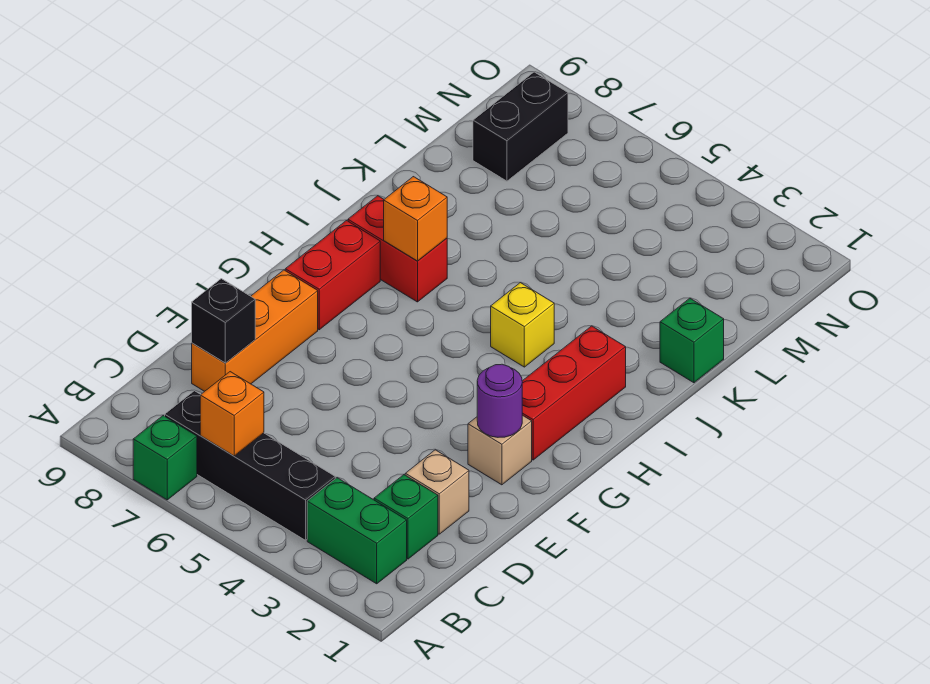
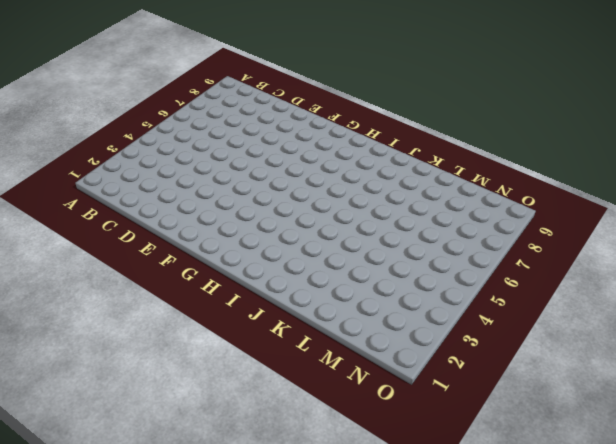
none -> green 1x1 brick [133,416,197,500]
none -> green 1x2 brick [307,478,407,584]
none -> black 1x4 brick [165,391,335,540]

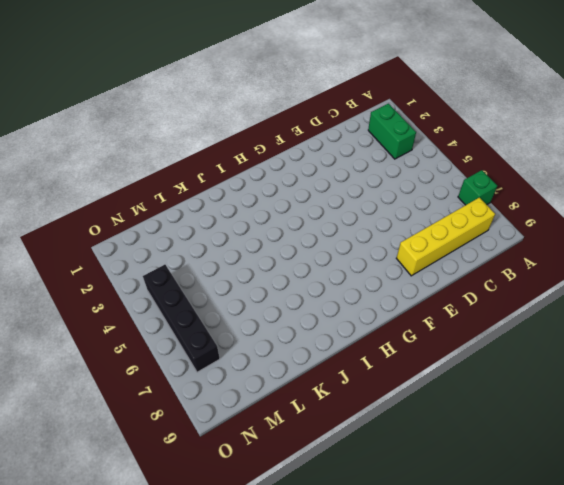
yellow 1x4 brick [396,198,495,276] -> orange 1x3 brick [192,270,318,391]
black 1x4 brick [143,265,220,372] -> black 1x4 brick moved to [165,391,335,540]
none -> green 1x1 brick [374,475,438,559]
none -> tan 1x1 brick [405,450,469,534]
none -> tan 1x1 brick [468,415,532,485]

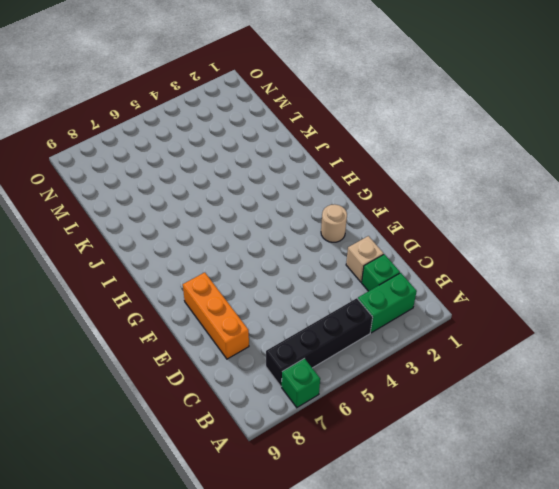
tan 1x1 round brick [321,205,347,242] -> tan 1x1 brick [468,415,532,485]
none -> red 1x3 brick [522,326,626,460]
none -> red 1x2 brick [285,221,380,330]
none -> yellow 1x1 brick [491,283,554,367]

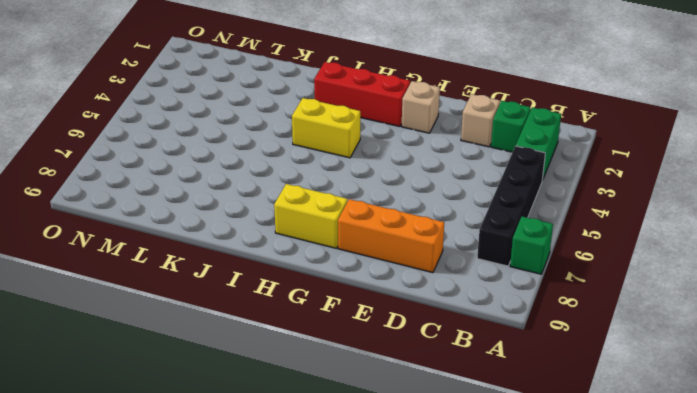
yellow 1x2 brick [274,184,347,248] -> red 1x2 brick [285,221,380,330]
yellow 1x2 brick [292,98,360,158] -> yellow 1x1 brick [491,283,554,367]
none -> red 1x2 brick [348,196,447,302]
none -> green 1x1 brick [660,298,724,383]
none -> black 1x2 brick [473,72,568,181]

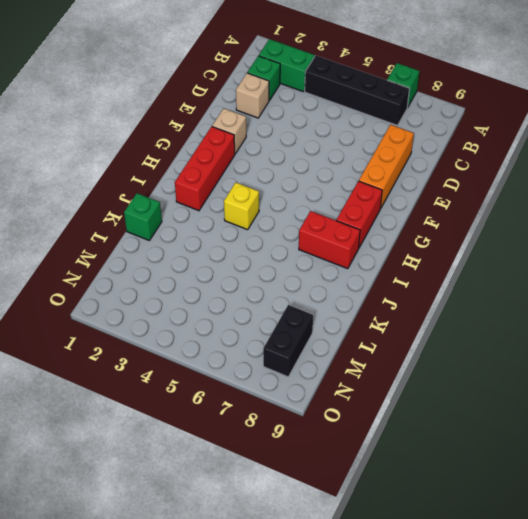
none -> orange 1x1 brick [200,372,264,456]
none -> black 1x1 brick [192,279,255,363]
none -> purple 1x1 round brick [477,364,522,437]

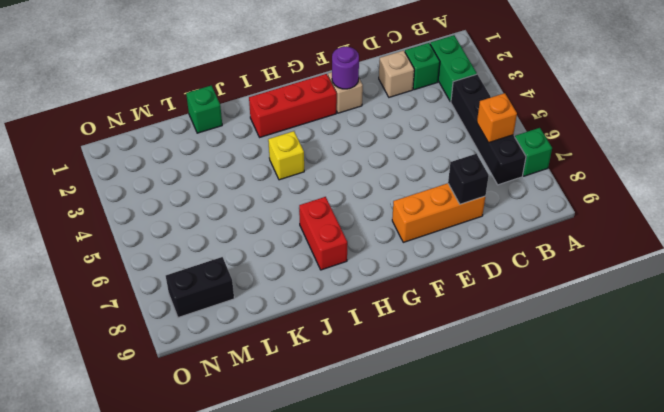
none -> red 1x2 brick [285,221,380,330]
none -> orange 1x1 brick [384,177,447,261]

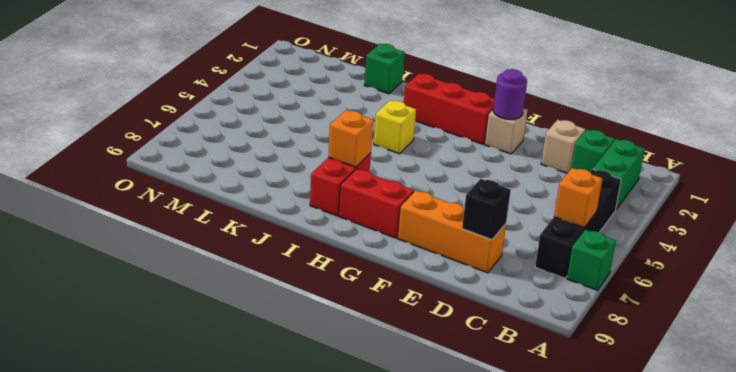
none -> black 1x2 brick [473,72,568,181]

